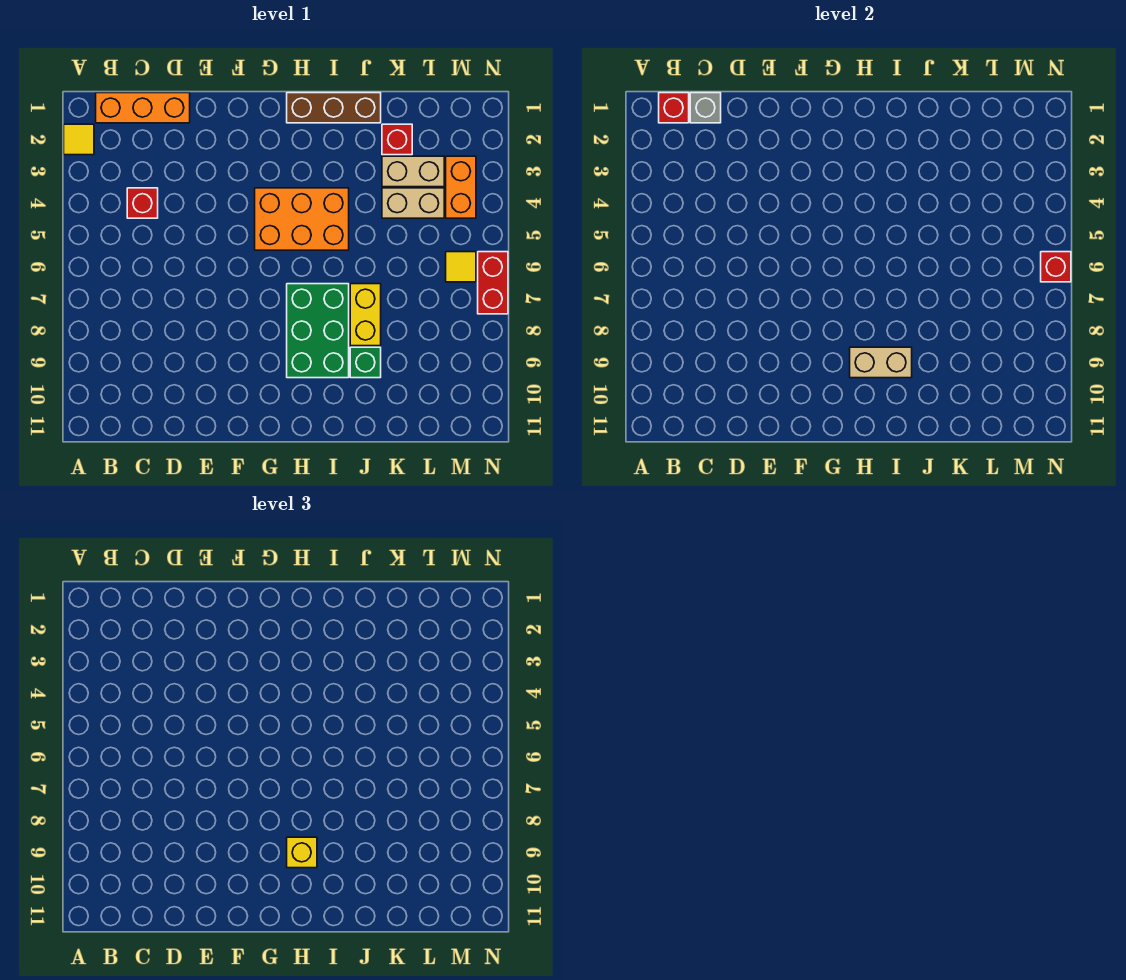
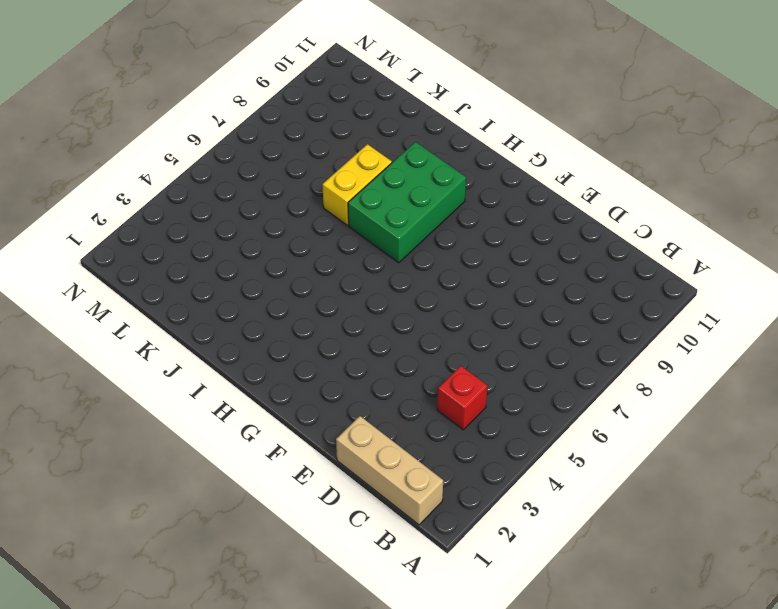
tan 1x3 brick [336,416,443,525] -> orange 1x3 brick [96,93,190,123]
none -> yellow 1x1 tile [64,124,94,155]
none -> orange 2x3 brick [255,188,349,250]
none -> brown 1x3 brick [287,93,381,123]

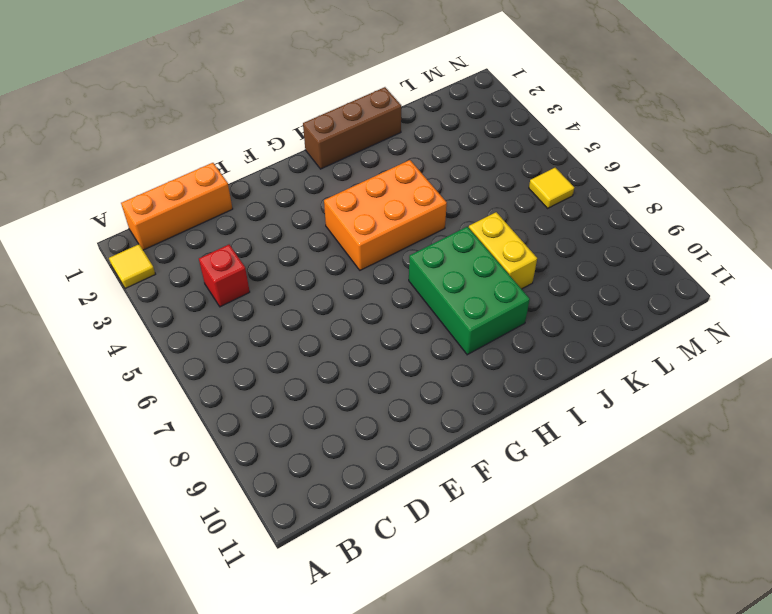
none -> green 1x1 brick [350,347,381,378]
none -> red 1x1 brick [382,124,412,155]
none -> tan 1x2 brick [382,156,444,187]

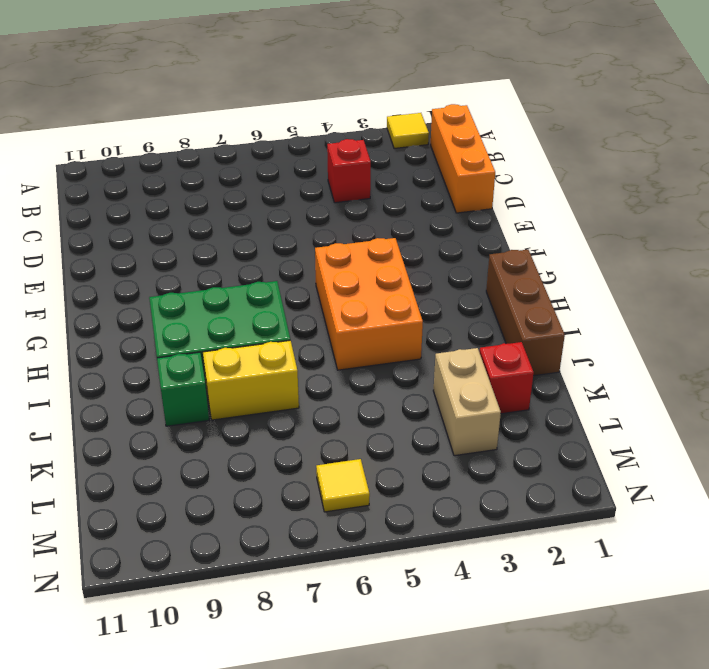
none -> tan 1x2 brick [382,188,444,218]
none -> orange 1x2 brick [446,156,476,218]
none -> red 1x2 brick [478,252,508,314]

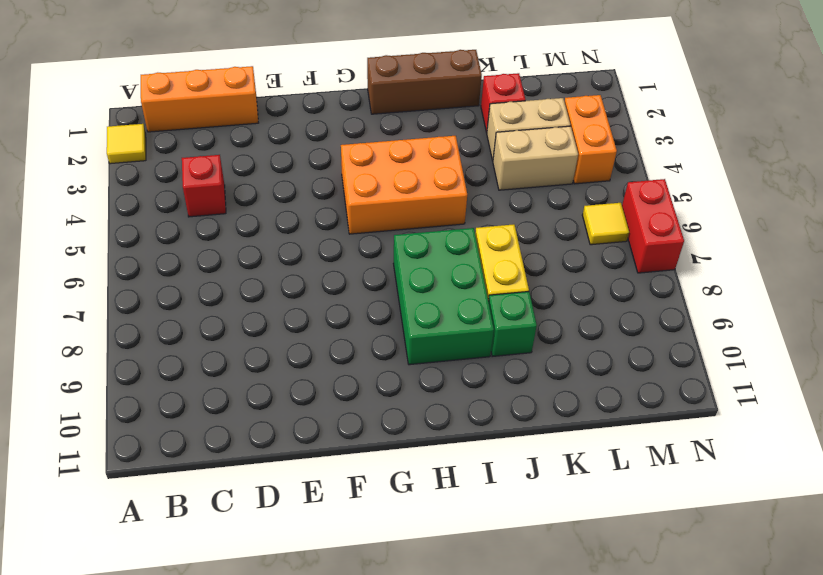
none -> red 1x1 brick [659,93,689,123]
none -> grey 1x1 brick [690,93,721,123]
none -> tan 1x2 brick [850,347,912,378]

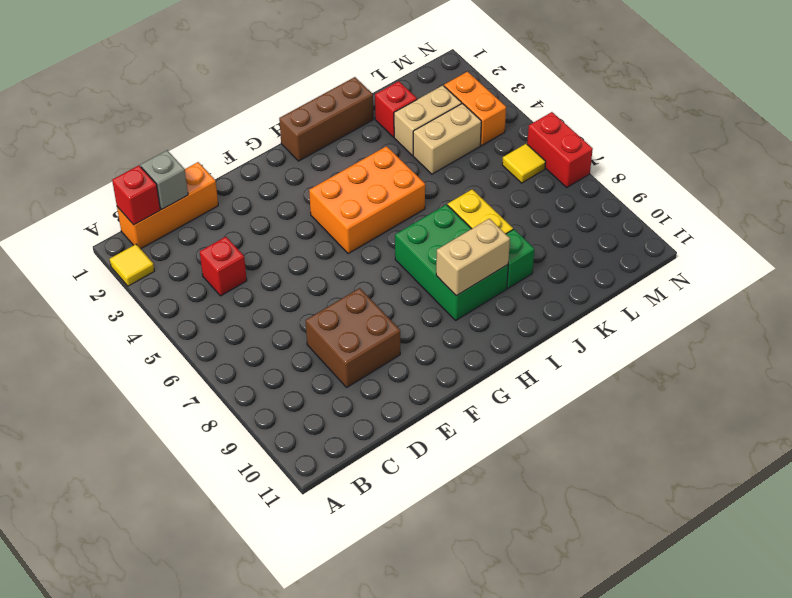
brown 2x2 brick [306,288,400,387] -> none
none -> red 1x1 brick [1041,252,1071,282]
none -> yellow 1x1 brick [287,837,317,868]

